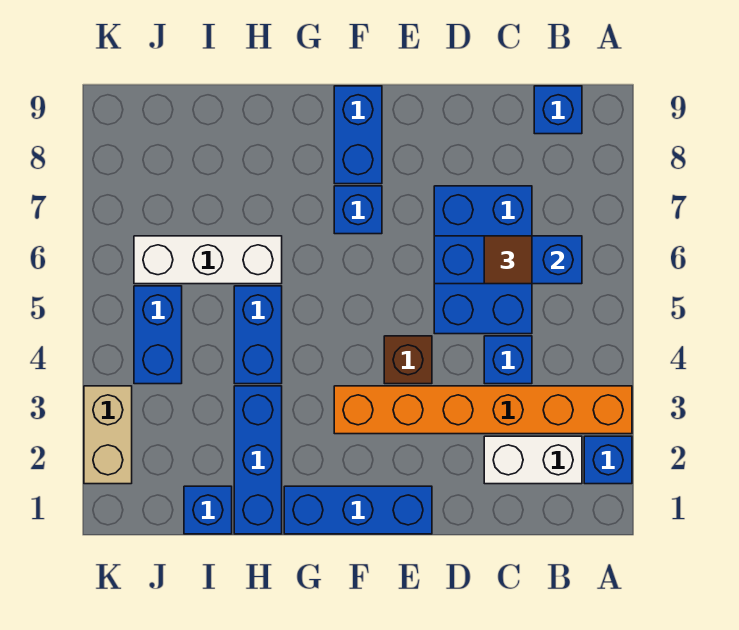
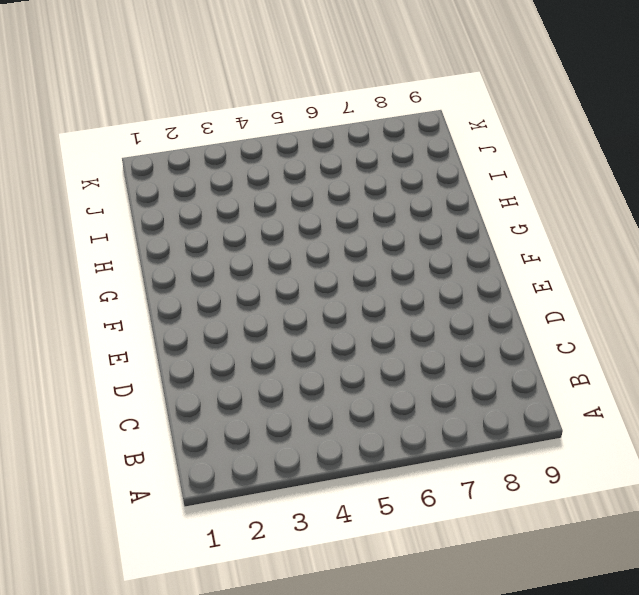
none -> blue 1x1 brick [584,436,632,484]
none -> orange 1x6 brick [334,386,632,434]
none -> white 1x2 brick [484,436,582,484]

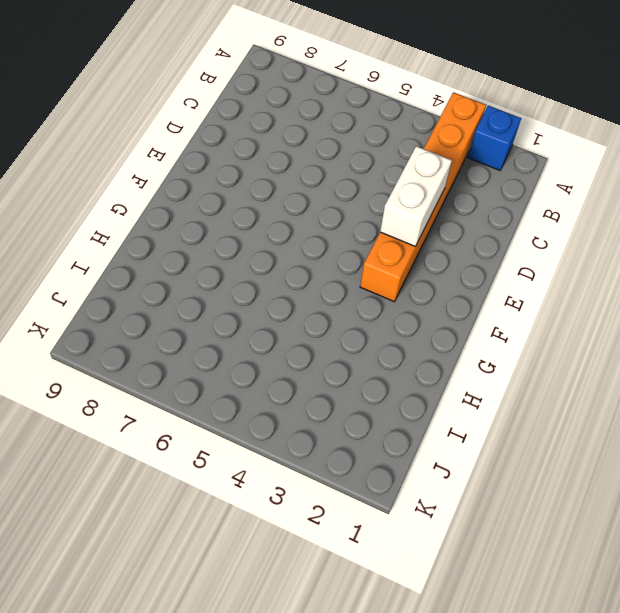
white 1x2 brick [380,146,452,247] -> white 1x2 brick moved to [484,436,582,484]
none -> blue 1x1 brick [534,86,582,134]
none -> blue 1x1 brick [484,336,532,384]
none -> blue 2x3 brick [434,186,532,334]

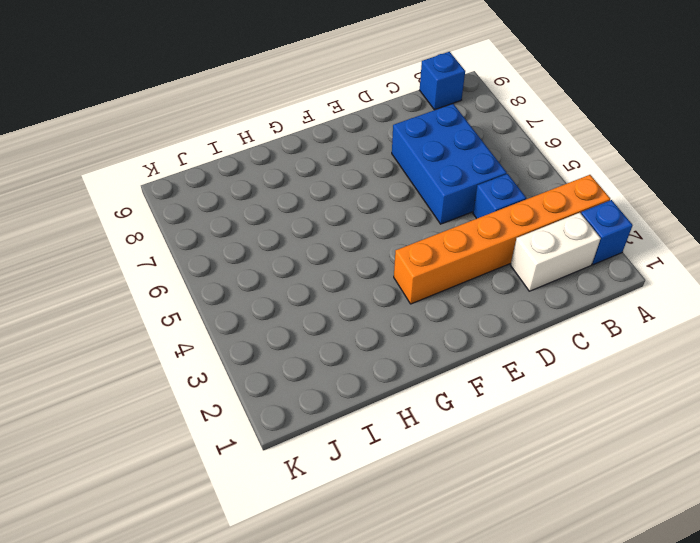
none -> blue 1x3 brick [284,486,432,534]
none -> brown 1x1 brick [384,336,432,384]
none -> blue 1x1 brick [334,186,382,234]

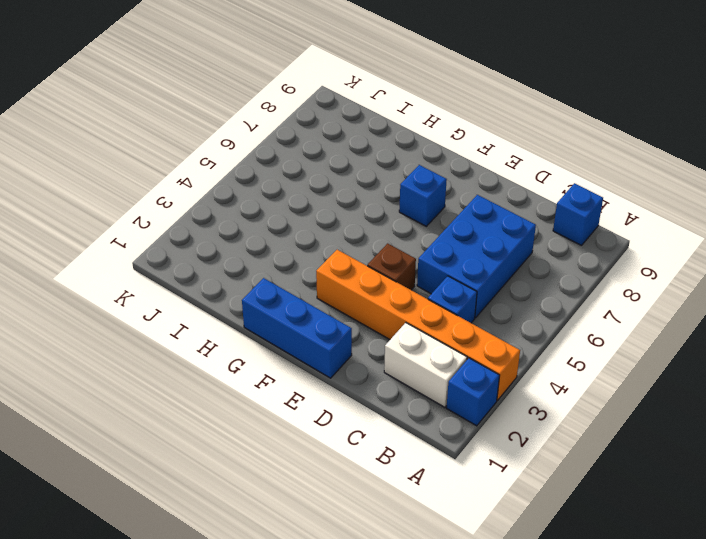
none -> blue 1x2 brick [334,86,382,184]
none -> blue 1x3 brick [234,386,282,534]
none -> blue 1x2 brick [234,286,282,384]

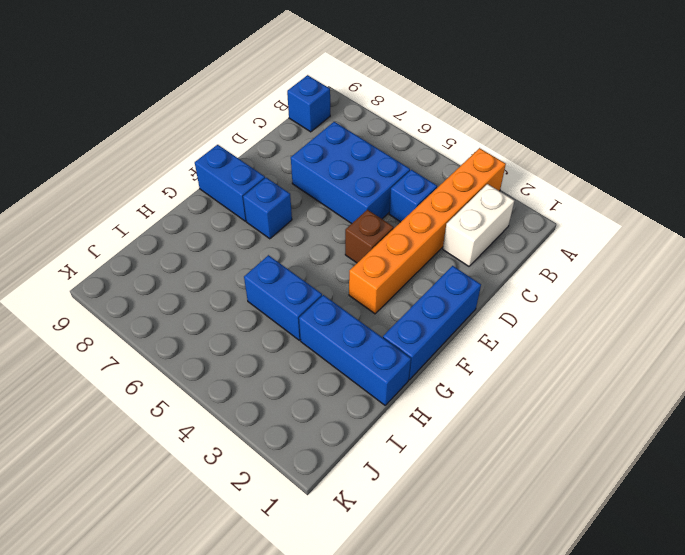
none -> blue 1x1 brick [584,436,632,484]
none -> white 1x3 brick [134,236,282,284]
none -> blue 1x1 brick [184,486,232,534]

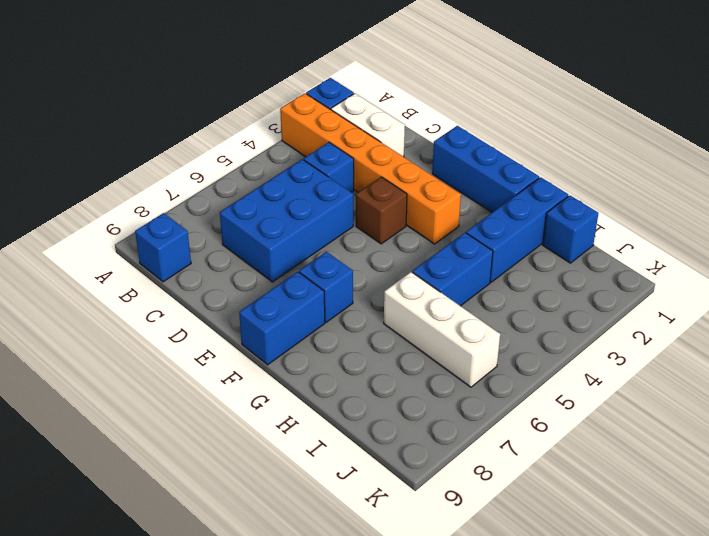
none -> blue 1x2 brick [134,286,182,384]
none -> tan 1x2 brick [84,386,132,484]
none -> blue 1x3 brick [434,236,582,284]

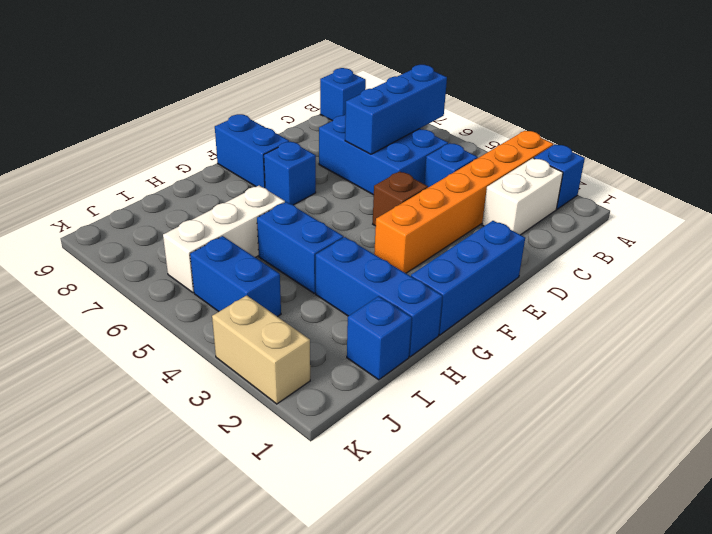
none -> brown 1x1 tile [484,236,532,284]

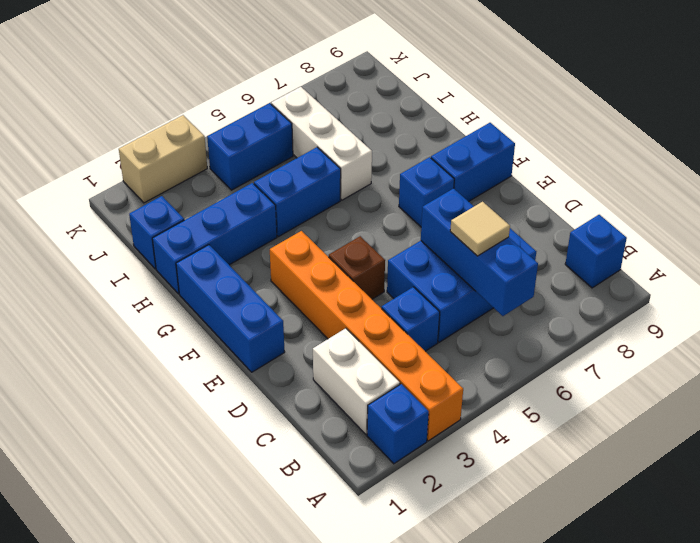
tan 1x1 tile [450,202,510,256] -> brown 1x1 tile [484,236,532,284]

